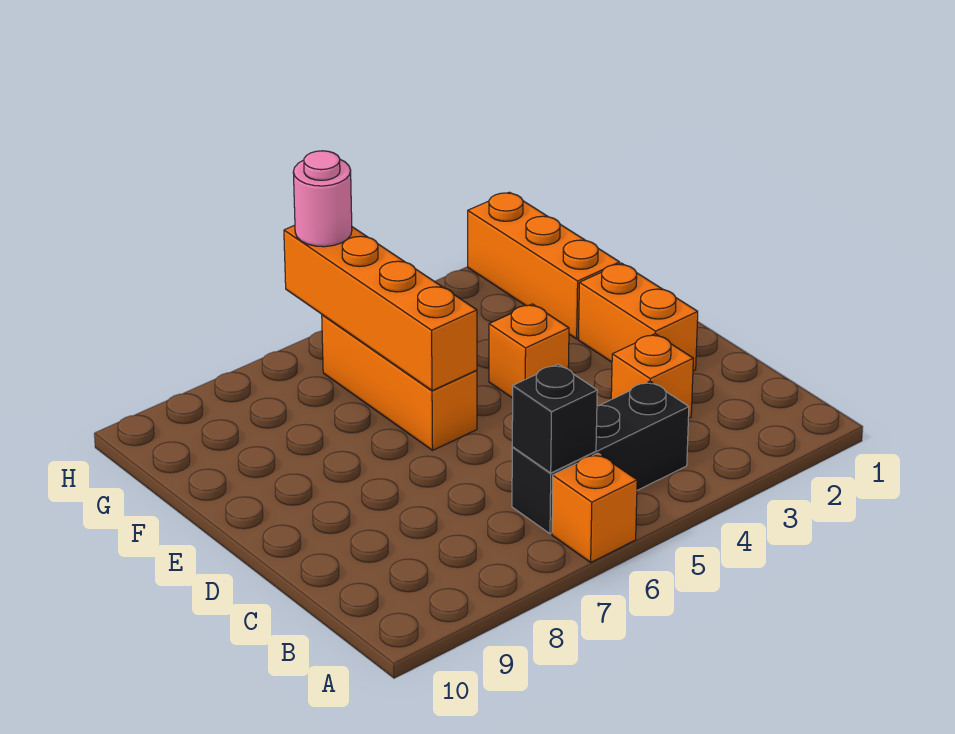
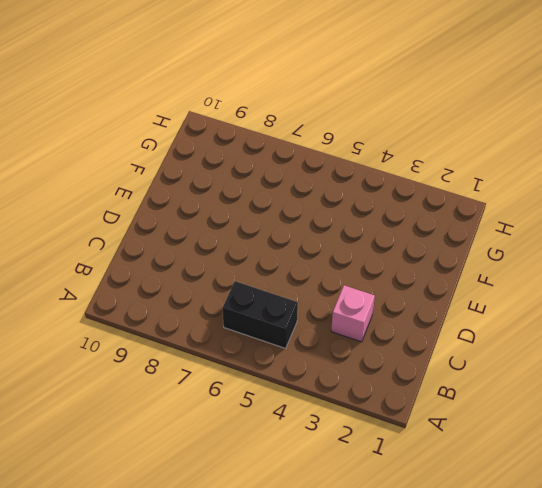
black 1x2 brick [222,281,298,348] -> black 1x3 brick [512,381,689,534]
pink 1x1 brick [331,285,375,342] -> orange 1x1 brick [611,334,693,418]
none -> orange 1x1 brick [552,453,637,562]
none -> orange 1x2 brick [579,263,698,371]

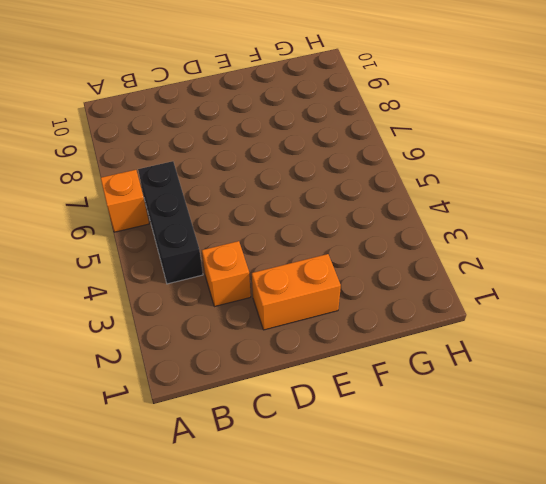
none -> orange 1x1 brick [489,304,569,398]
none -> orange 1x3 brick [322,315,477,450]

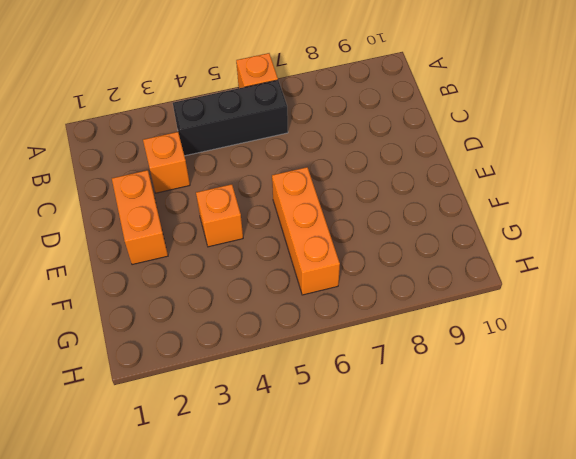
none -> orange 1x3 brick [468,192,620,339]
none -> black 1x1 brick [512,364,597,473]

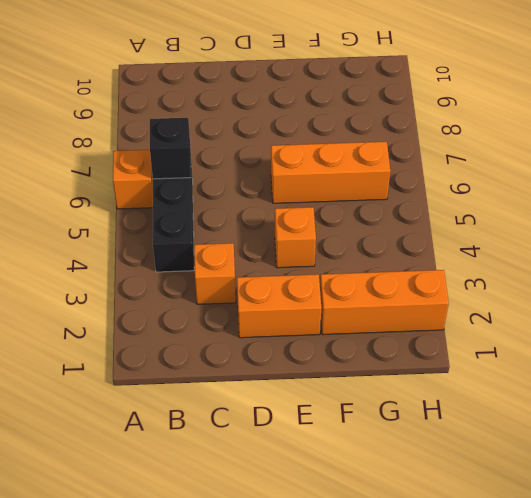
none -> orange 1x4 brick [284,225,477,391]
none -> pink 1x1 round brick [293,151,352,247]

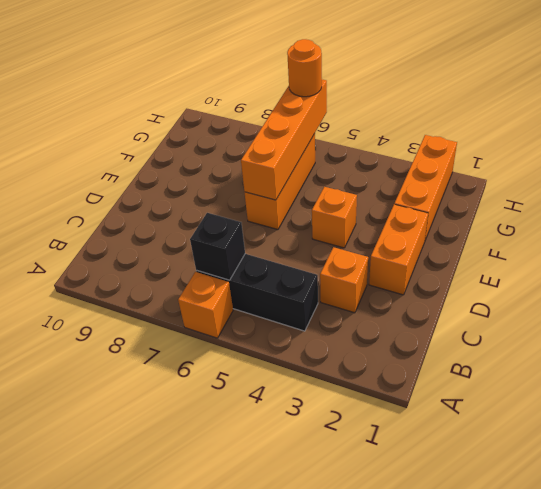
orange 1x1 round brick [287,39,322,97] -> pink 1x1 round brick [293,151,352,247]

